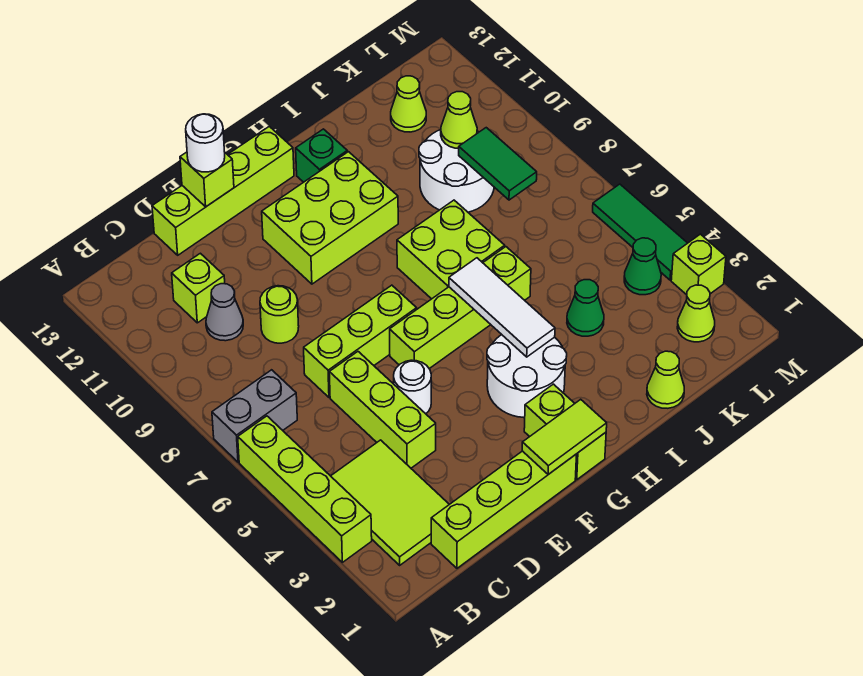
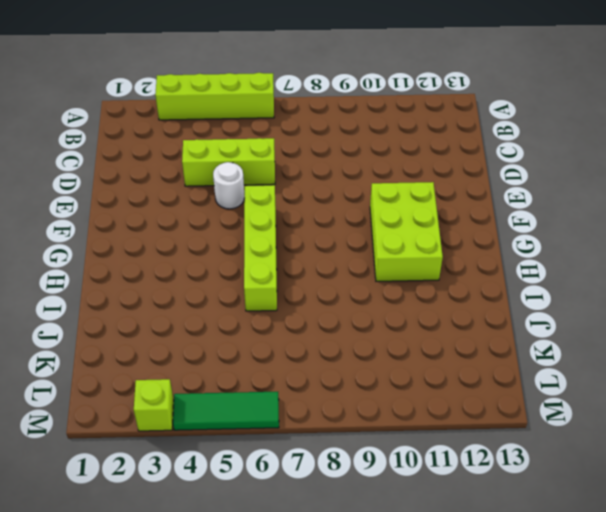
none -> grey 1x2 brick [212,370,297,462]
none -> lime 2x3 tile [331,440,449,565]
none -> lime 1x4 brick [431,451,577,568]
none -> grey 1x1 cone [206,284,243,341]

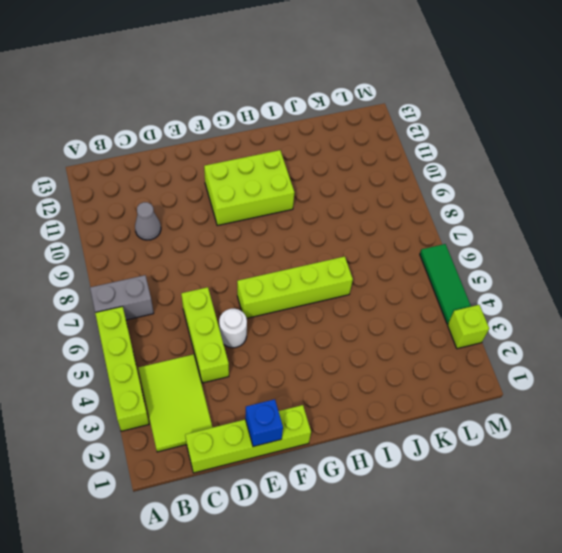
blue 1x1 brick [245,399,283,447] -> none
none -> lime 1x1 brick [172,253,225,323]
none -> lime 1x3 brick [304,285,417,397]
none -> lime 1x1 round brick [260,286,299,343]
none -> lime 1x4 brick [152,126,294,255]

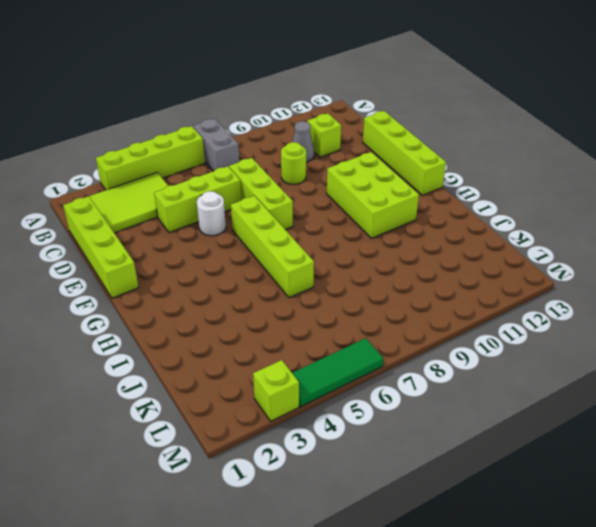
none -> lime 1x2 brick [524,384,606,480]
none -> white 2x2 round brick [487,335,567,418]
none -> lime 2x2 brick [397,200,505,299]
none -> green 1x1 brick [296,129,347,182]

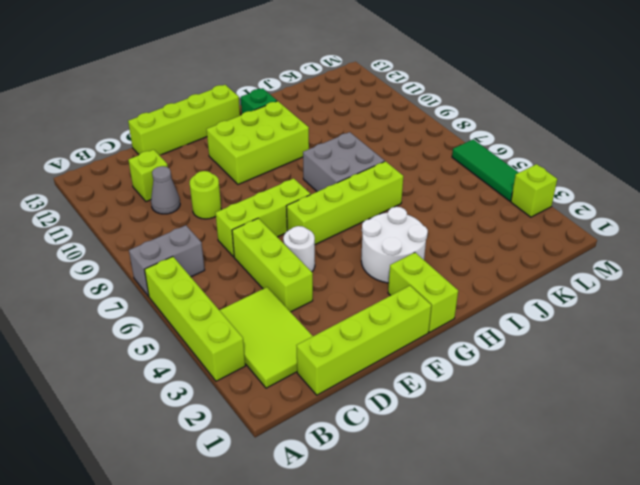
grey 2x2 brick [303,132,385,192] -> lime 2x2 brick [397,200,505,299]
none -> lime 1x1 cone [647,351,684,408]
none -> green 1x1 cone [567,280,604,336]
none -> white 2x2 round brick [419,130,494,212]
none -> lime 1x1 cone [391,76,426,132]

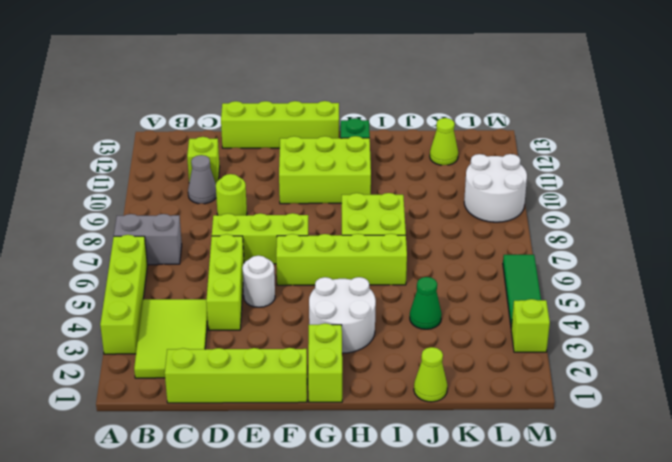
white 2x2 round brick [464,154,527,222] -> white 2x2 round brick moved to [419,130,494,212]
none -> lime 1x1 cone [677,285,715,342]
none -> green 1x1 cone [624,238,661,295]
none -> lime 1x1 brick [180,152,234,207]
none -> lime 1x2 tile [522,399,607,474]

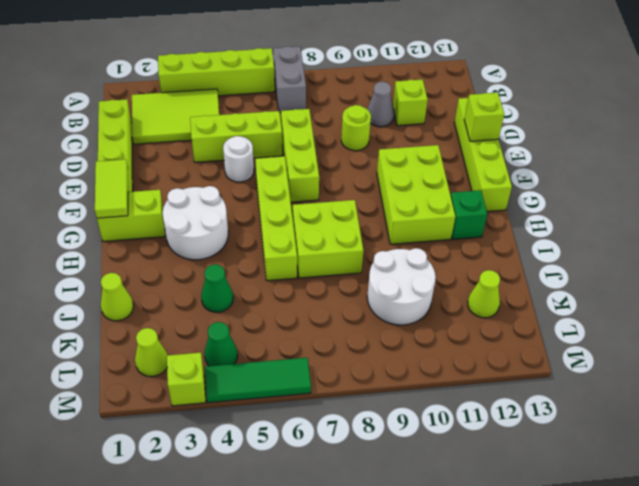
none -> white 1x3 tile [449,258,555,357]
none -> green 1x2 tile [459,128,537,200]
none -> lime 1x1 cone [441,92,477,148]
none -> white 1x1 round brick [186,114,225,172]

